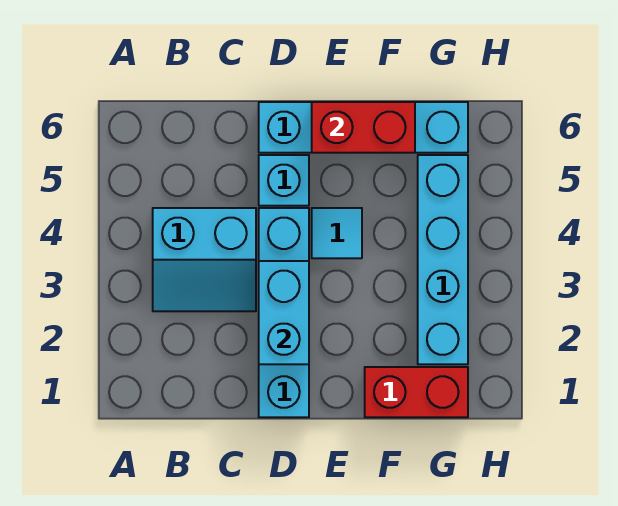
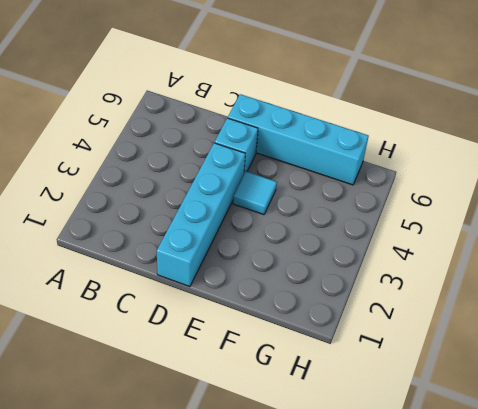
none -> cyan 2x2 slope [153,208,256,311]
none -> red 1x2 brick [365,367,468,417]

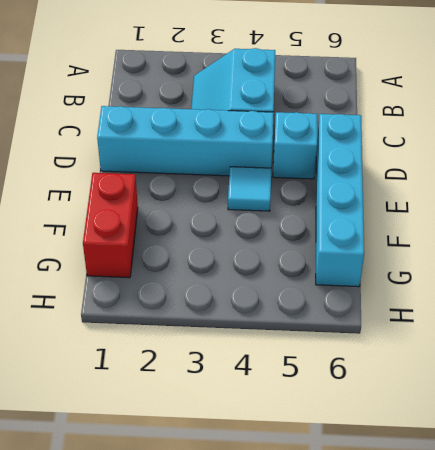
none -> cyan 1x4 brick [418,155,468,364]
none -> cyan 1x2 brick [259,261,309,364]

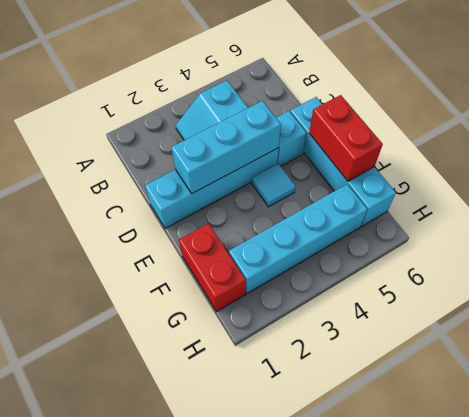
cyan 1x3 brick [171,101,281,194] -> cyan 1x2 brick [259,261,309,364]

